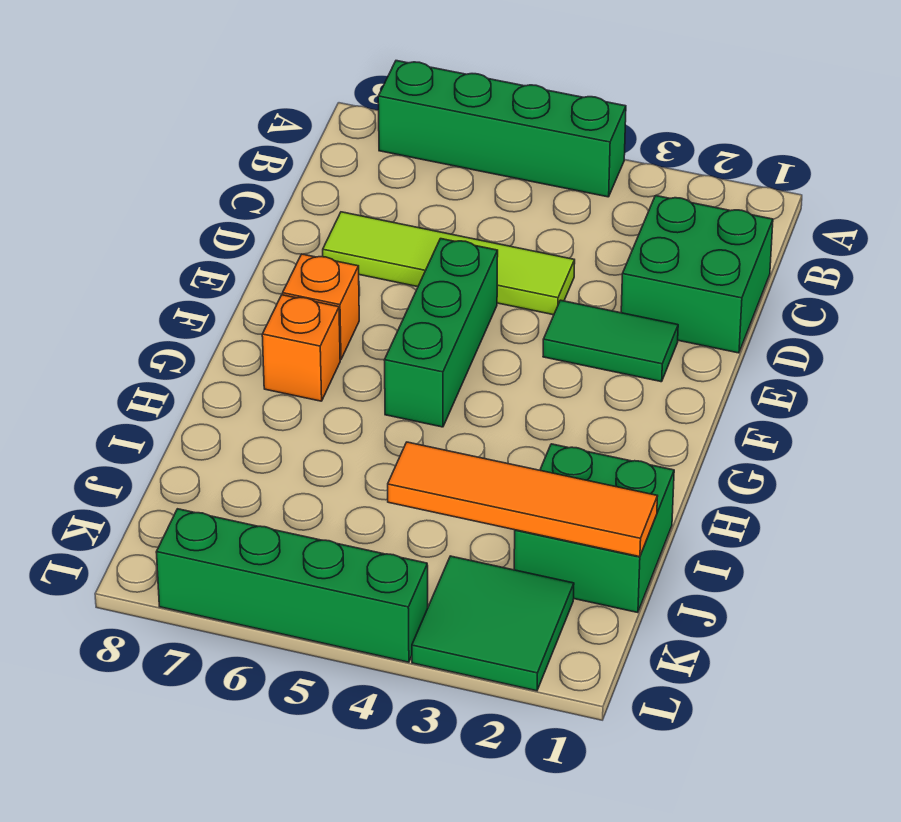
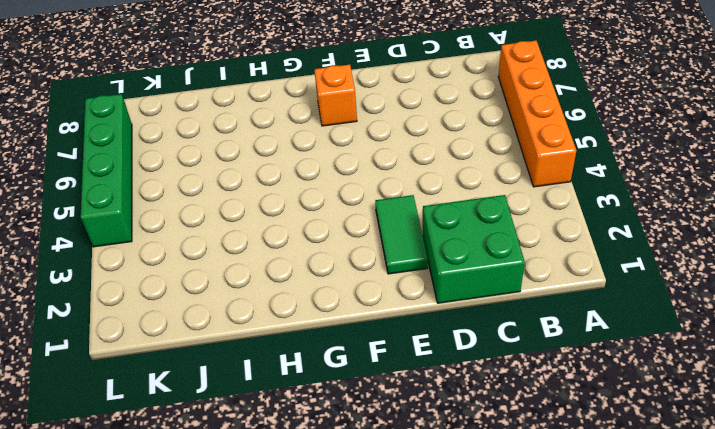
orange 1x4 brick [498,41,576,187] -> green 1x4 brick [378,61,626,197]
none -> lime 1x4 tile [323,212,575,315]
none -> green 1x3 brick [384,239,498,427]

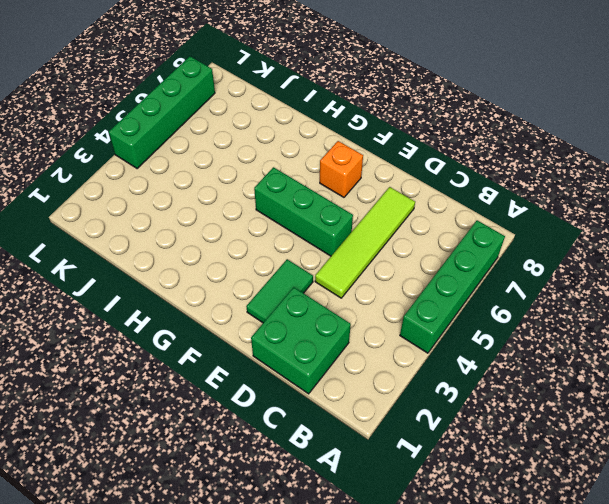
none -> orange 1x1 brick [262,295,340,401]
none -> green 2x2 brick [514,444,674,613]

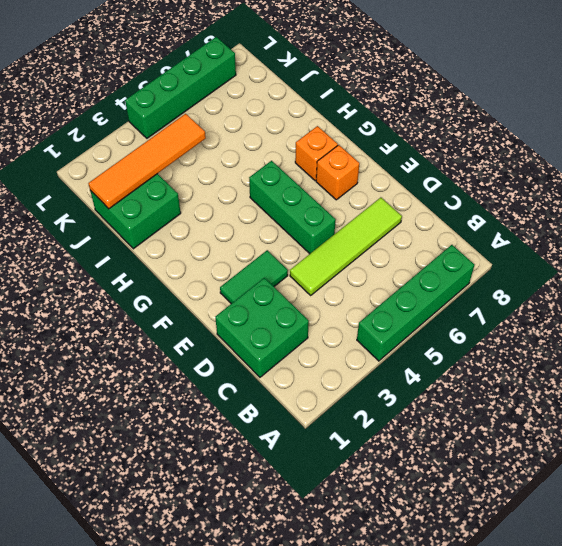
none -> green 2x2 tile [412,556,574,691]

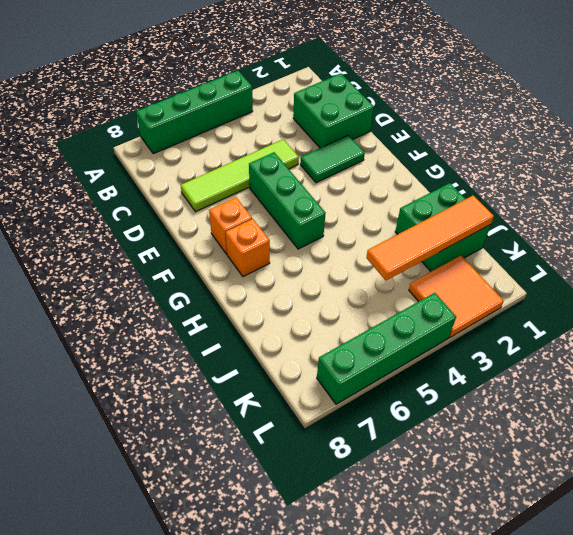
orange 2x2 tile [409,256,504,337] -> green 2x2 tile [412,556,574,691]

